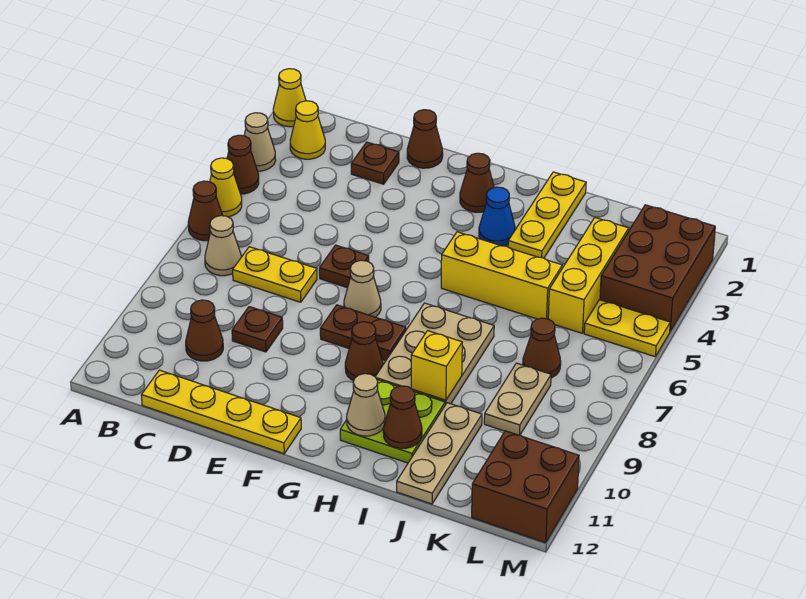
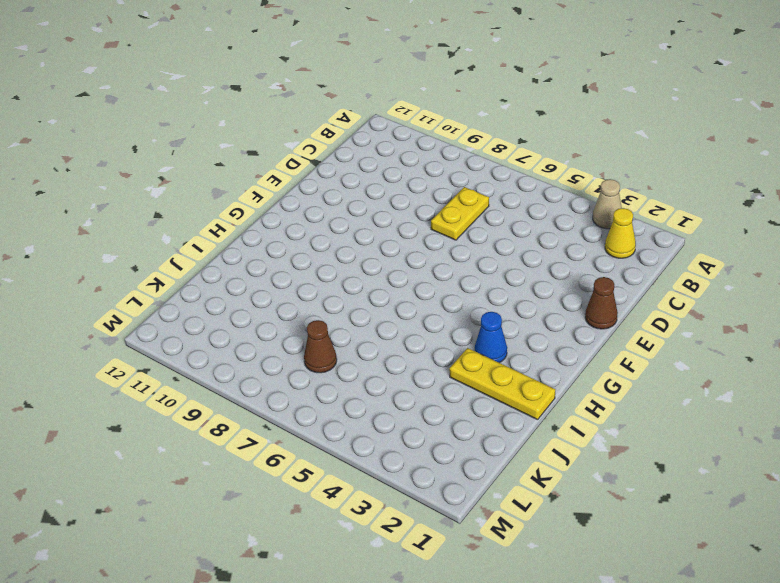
none -> yellow 1x1 cone [273,69,306,127]
none -> brown 1x1 cone [227,135,259,194]
none -> yellow 1x1 cone [210,158,242,217]
none -> brown 1x1 cone [188,181,223,241]

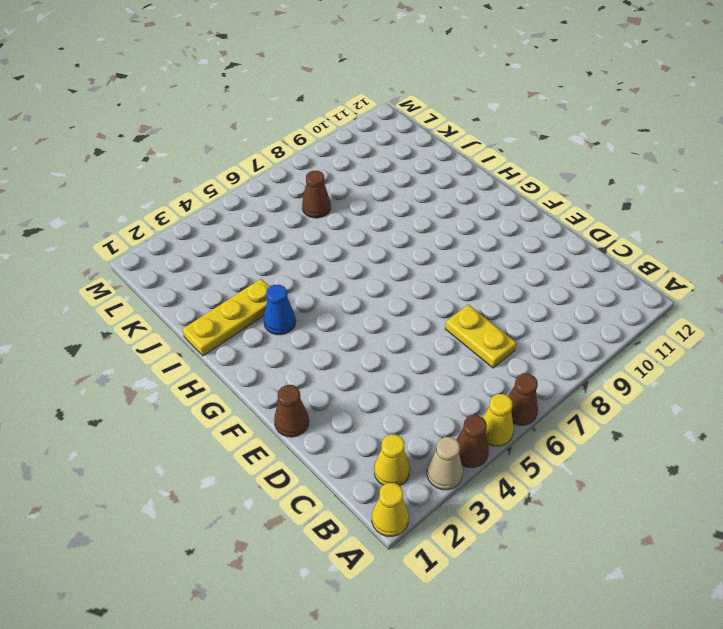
none -> tan 1x1 cone [205,216,241,276]
none -> brown 1x1 cone [186,300,223,361]
none -> yellow 1x4 plate [141,370,301,454]
none -> brown 1x1 plate [351,142,399,184]

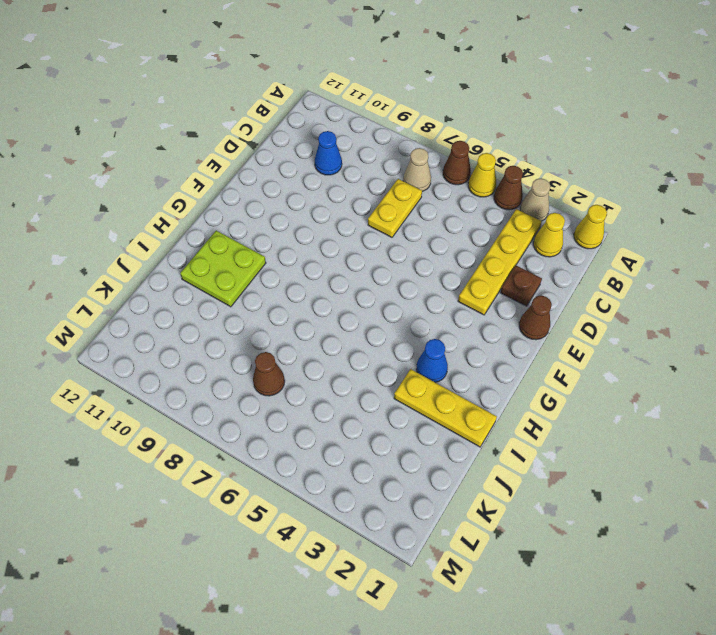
yellow 1x4 plate [458,209,542,315] -> yellow 1x4 plate moved to [141,370,301,454]
blue 1x1 cone [315,131,342,175] -> brown 1x1 cone [186,300,223,361]
none -> brown 1x1 plate [232,307,283,352]
none -> brown 1x1 plate [319,245,369,288]
none -> tan 1x1 cone [344,260,381,317]
none -> brown 1x2 plate [320,305,406,361]

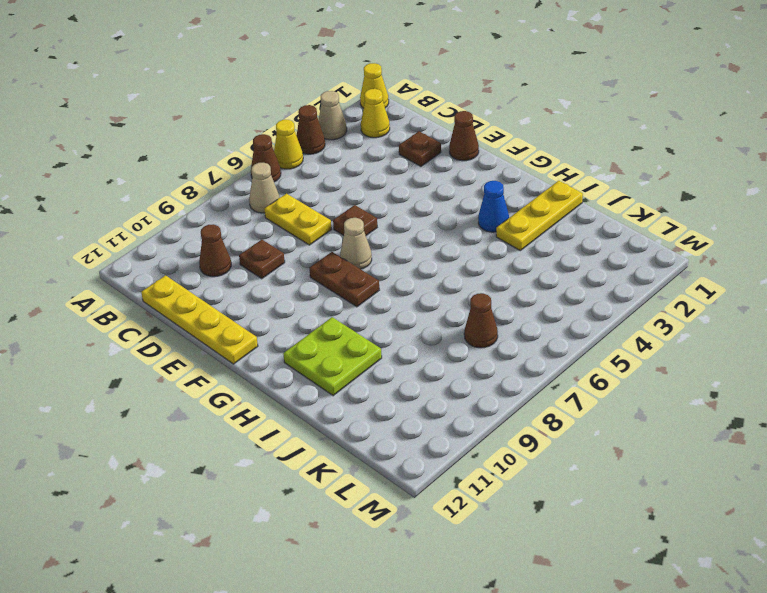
none -> brown 1x1 cone [460,153,494,212]
none -> brown 1x1 cone [345,322,383,381]
none -> yellow 1x3 brick [441,232,562,319]
none -> tan 2x3 plate [375,303,494,405]

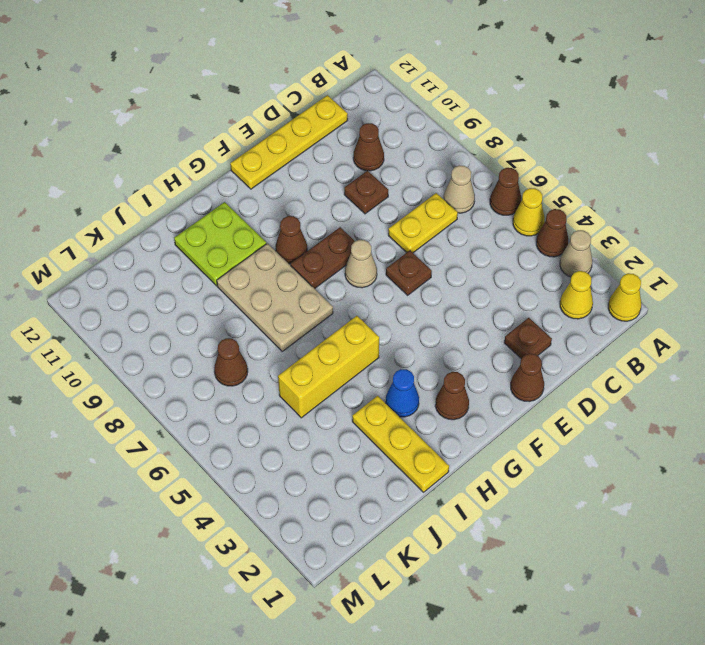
none -> tan 1x3 plate [397,403,482,504]
none -> yellow 1x3 brick [548,218,629,333]
none -> tan 1x2 plate [484,363,551,435]
none -> brown 2x3 brick [600,205,715,331]

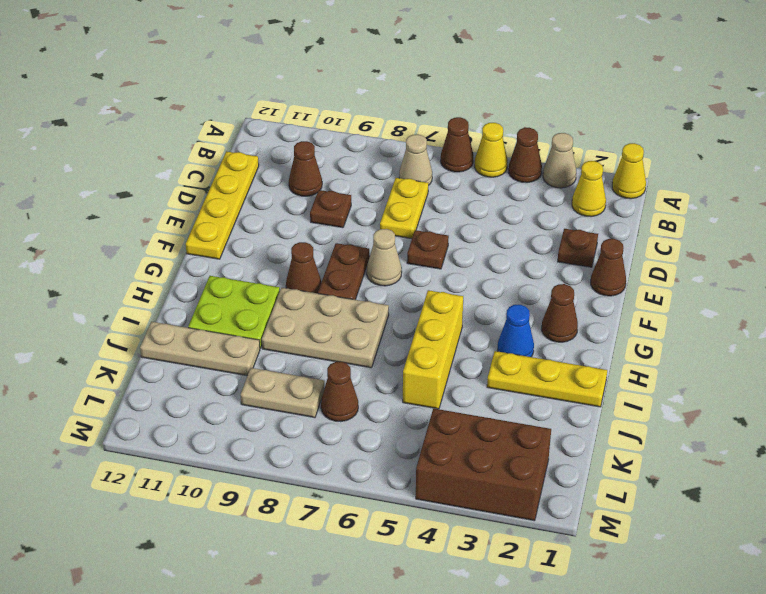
none -> yellow 1x3 brick [548,218,629,333]
none -> yellow 1x2 plate [584,300,670,357]
none -> brown 2x2 brick [472,431,579,543]
none -> tan 1x1 cone [347,374,385,436]

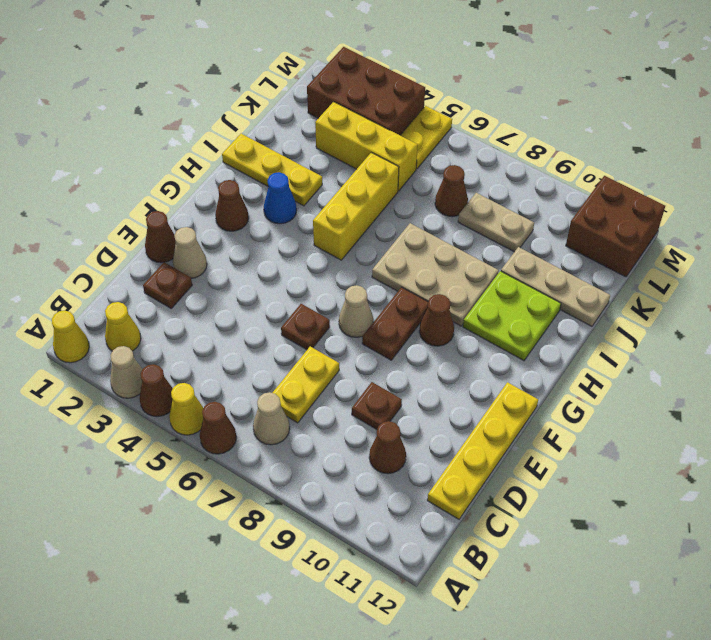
tan 1x1 cone [173,227,207,279] -> tan 1x1 cone moved to [347,374,385,436]
none -> yellow 1x1 brick [411,331,462,400]
none -> brown 1x1 cone [383,386,422,448]

